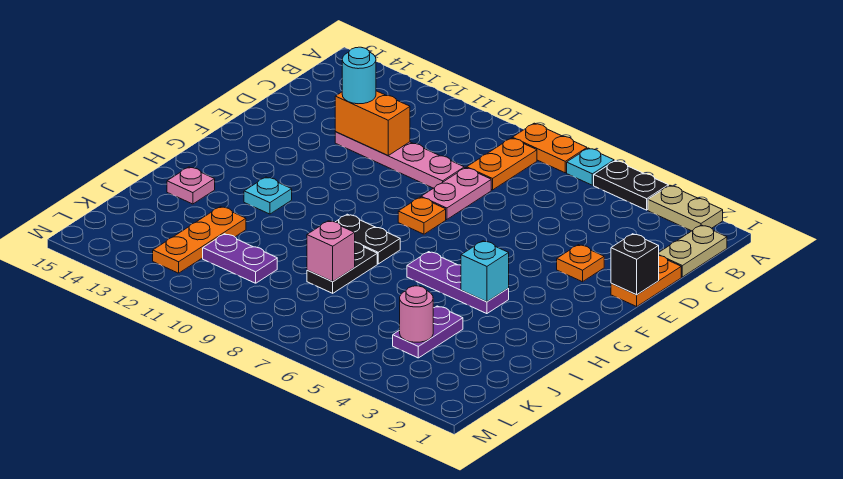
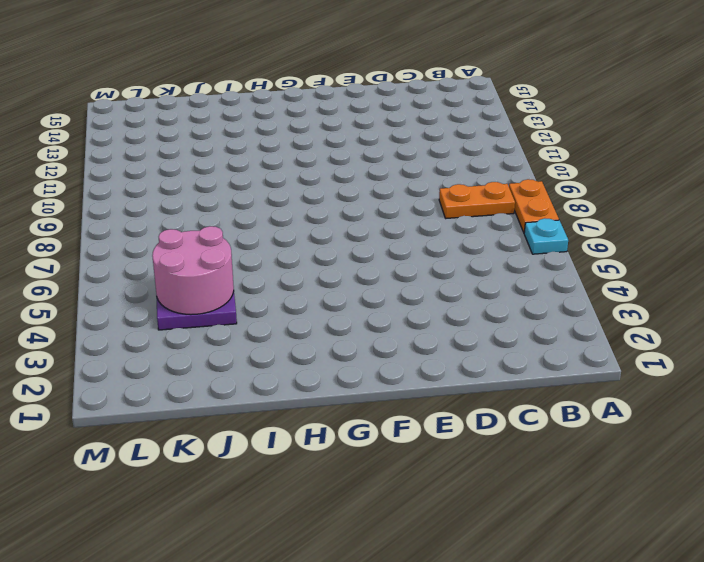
pink 2x2 round brick [152,226,234,315] -> pink 1x1 round brick [400,286,433,342]
none -> tan 1x2 plate [648,185,723,231]
none -> black 1x2 plate [594,161,668,210]
none -> tan 1x2 plate [659,225,727,277]

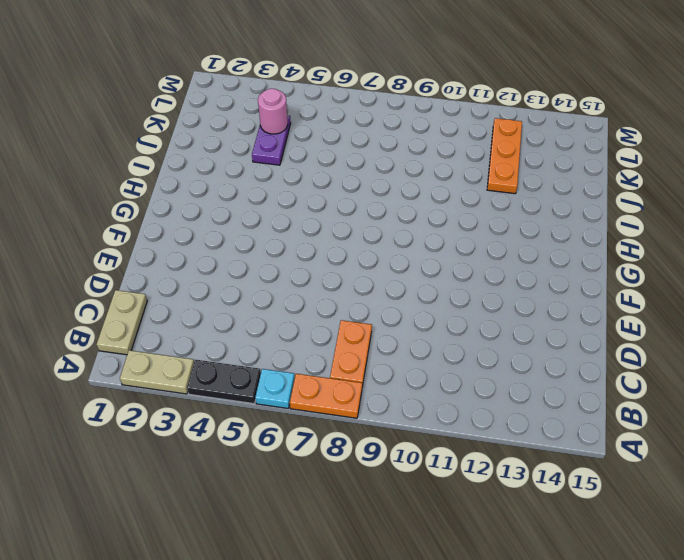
none -> orange 1x2 plate [611,256,681,306]
none -> pink 1x2 plate [421,168,491,220]
none -> pink 1x4 plate [335,132,464,188]

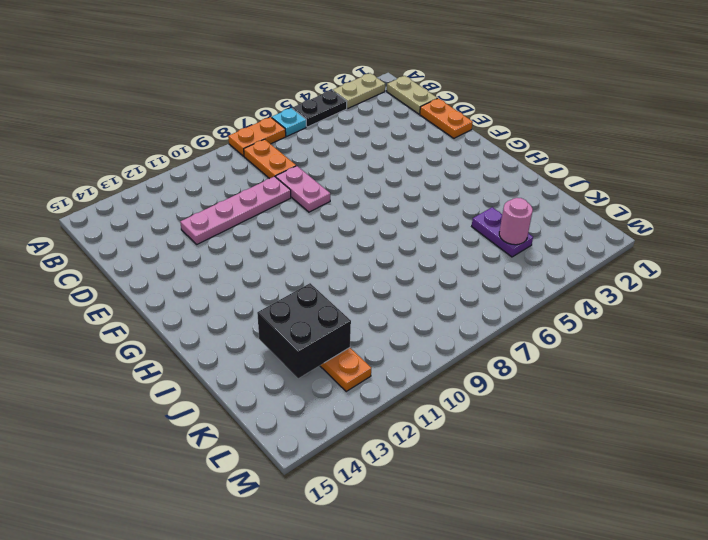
black 2x2 brick [257,283,351,378] -> none
none -> orange 1x1 plate [557,245,604,282]
none -> orange 1x1 plate [398,197,446,234]
none -> purple 1x3 plate [407,252,509,314]

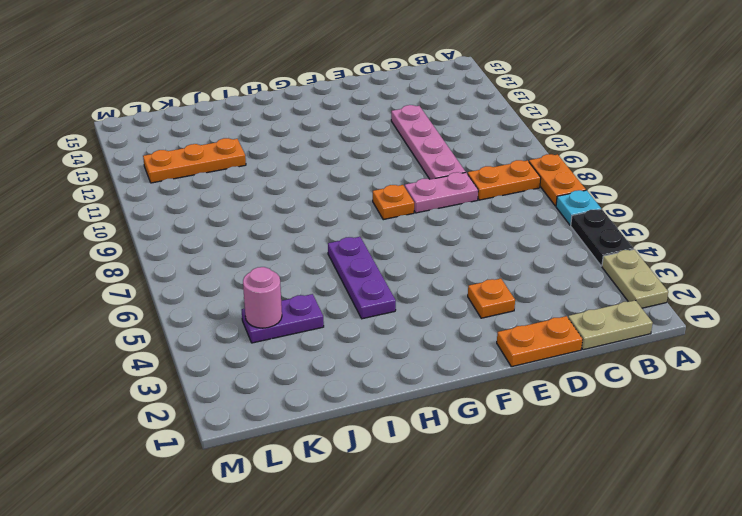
none -> black 1x2 plate [336,214,400,264]
none -> cyan 1x1 plate [244,177,292,214]
none -> black 1x2 plate [307,242,377,293]

